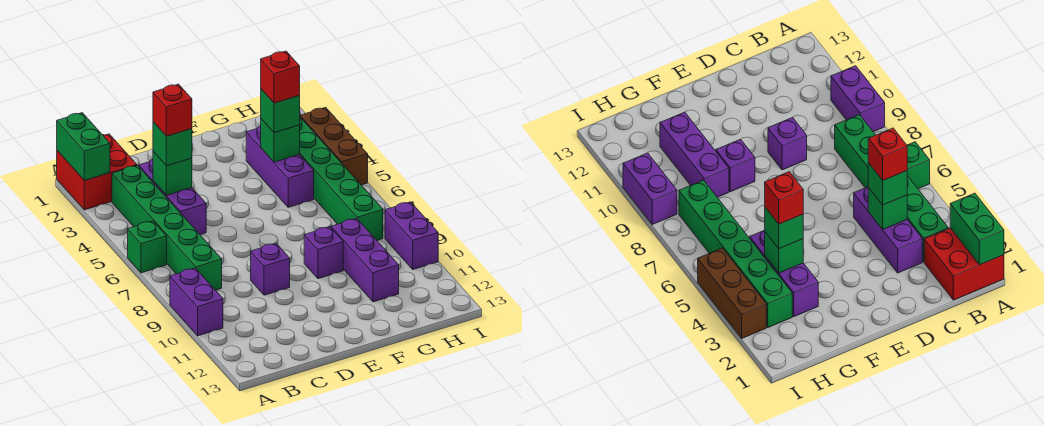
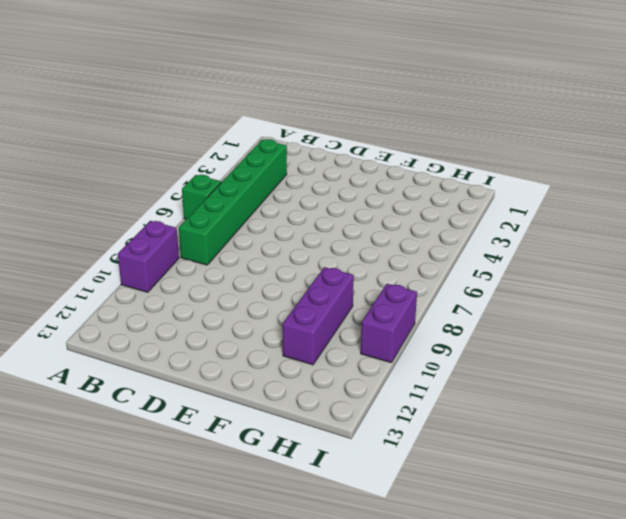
none -> red 2x2 brick [57,134,137,210]
none -> purple 1x3 brick [139,159,206,235]
none -> purple 1x1 brick [251,243,290,295]

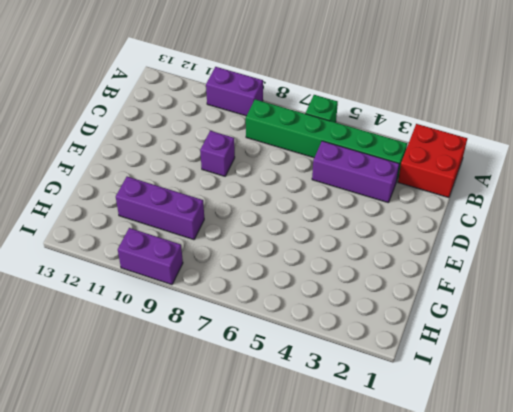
none -> purple 1x1 brick [304,227,343,279]
none -> purple 1x3 brick [246,126,314,207]
none -> green 1x6 brick [299,117,383,240]

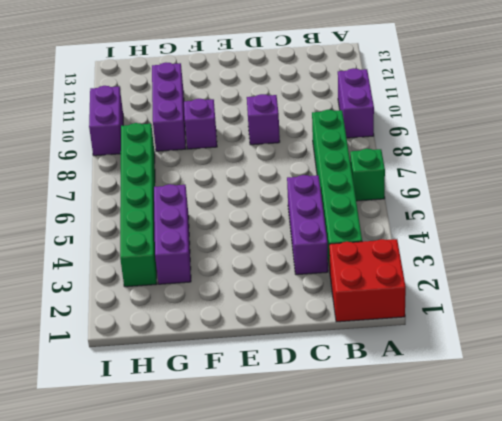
none -> brown 1x3 brick [300,107,368,185]
none -> green 1x2 brick [57,113,110,180]
none -> green 1x1 brick [153,151,192,195]

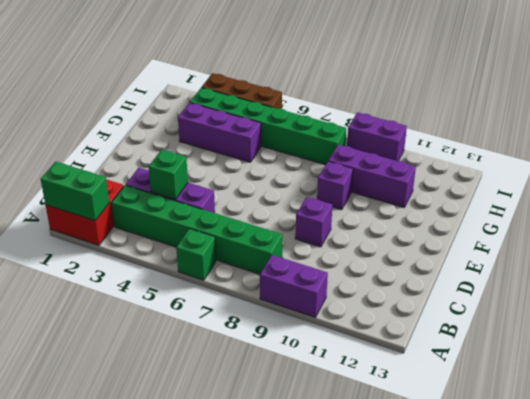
none -> green 1x1 brick [261,119,300,162]
none -> green 1x1 brick [153,122,192,166]
none -> green 1x1 brick [261,89,300,133]

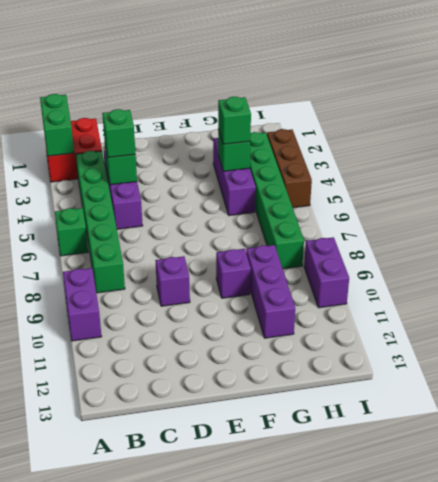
none -> red 1x1 brick [153,84,192,136]
none -> red 1x1 brick [261,51,300,103]

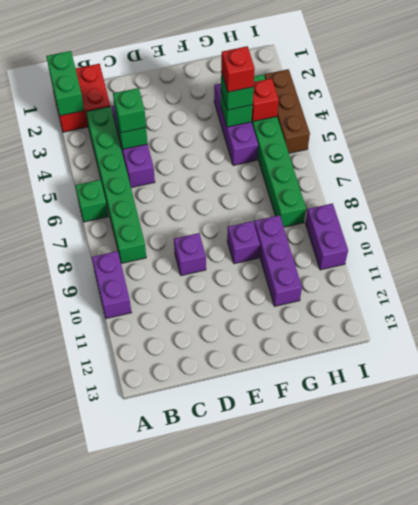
red 1x1 brick [252,78,279,122] -> red 1x1 brick moved to [153,84,192,136]

